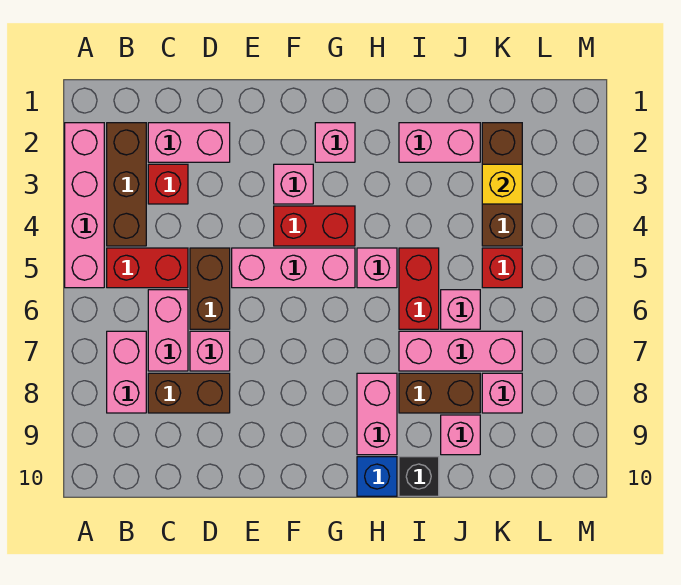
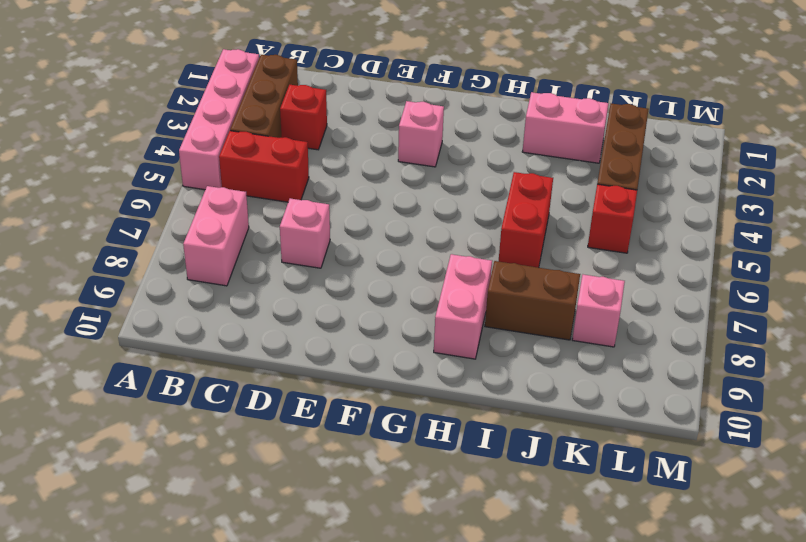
none -> pink 1x2 brick [148,123,230,162]
none -> pink 1x2 brick [148,290,188,371]
none -> brown 1x2 brick [148,373,230,413]

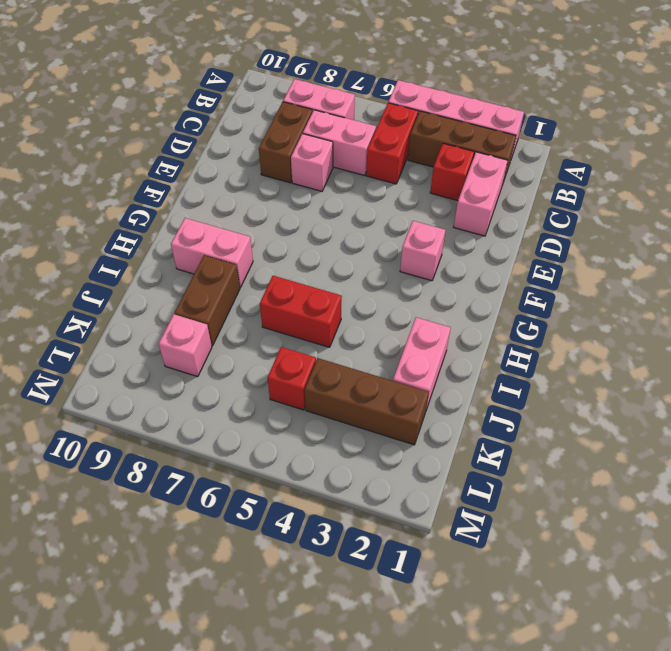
none -> brown 1x2 brick [190,248,230,329]
none -> pink 1x3 brick [232,248,355,288]
none -> red 1x2 brick [274,206,355,246]

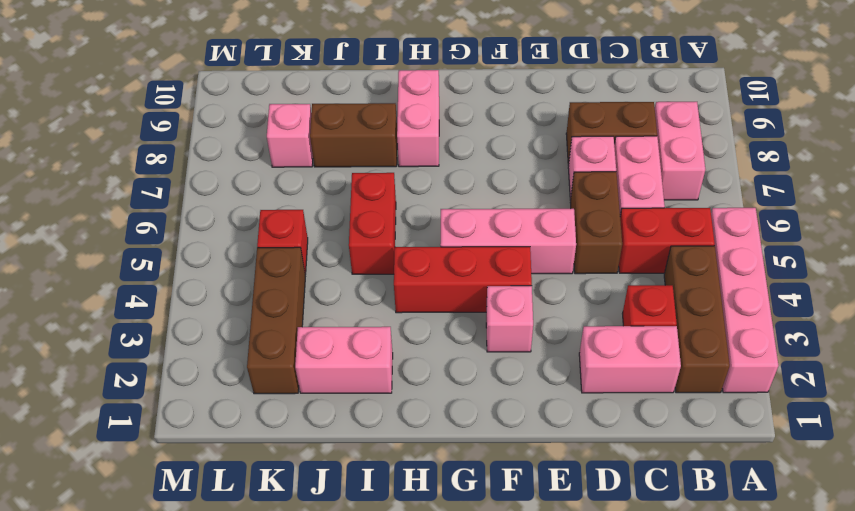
red 1x3 brick [394,247,532,313] -> red 1x2 brick [274,206,355,246]
none -> pink 1x1 brick [315,123,355,162]
none -> pink 1x1 brick [357,248,397,288]
none -> blue 1x1 brick [357,457,397,496]

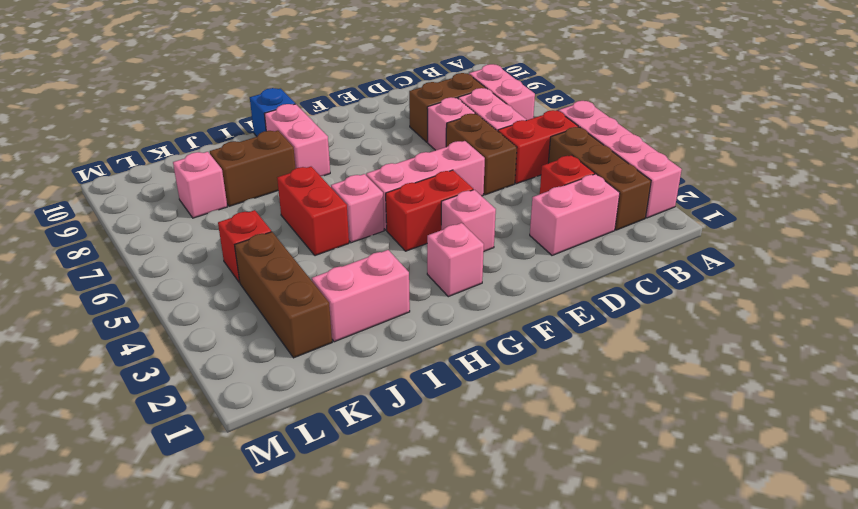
none -> pink 1x3 brick [399,331,522,371]
none -> black 1x1 brick [399,457,439,496]
none -> pink 1x1 brick [441,290,480,329]

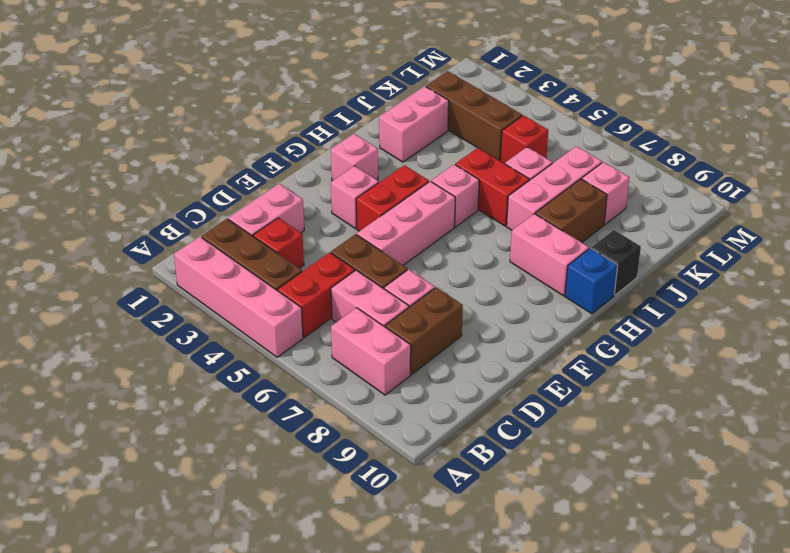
none -> pink 1x1 brick [441,415,480,455]
none -> yellow 1x1 brick [482,164,522,204]

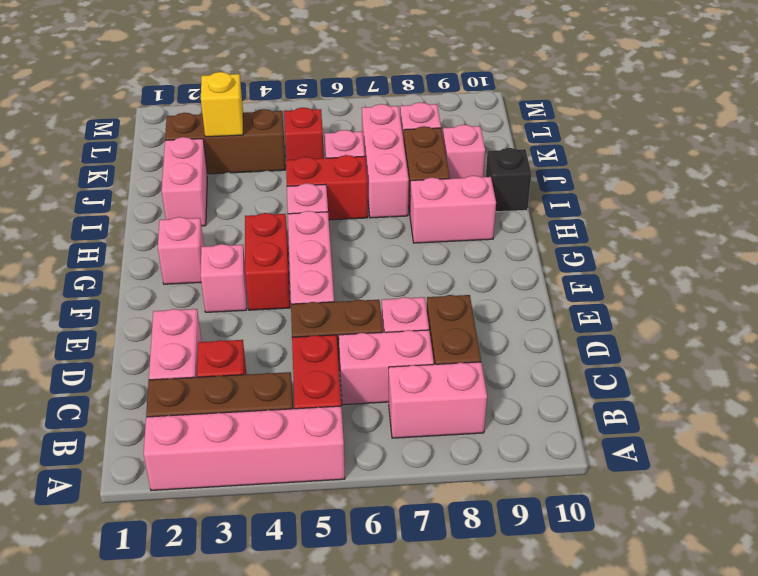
none -> blue 1x1 brick [357,457,397,496]

